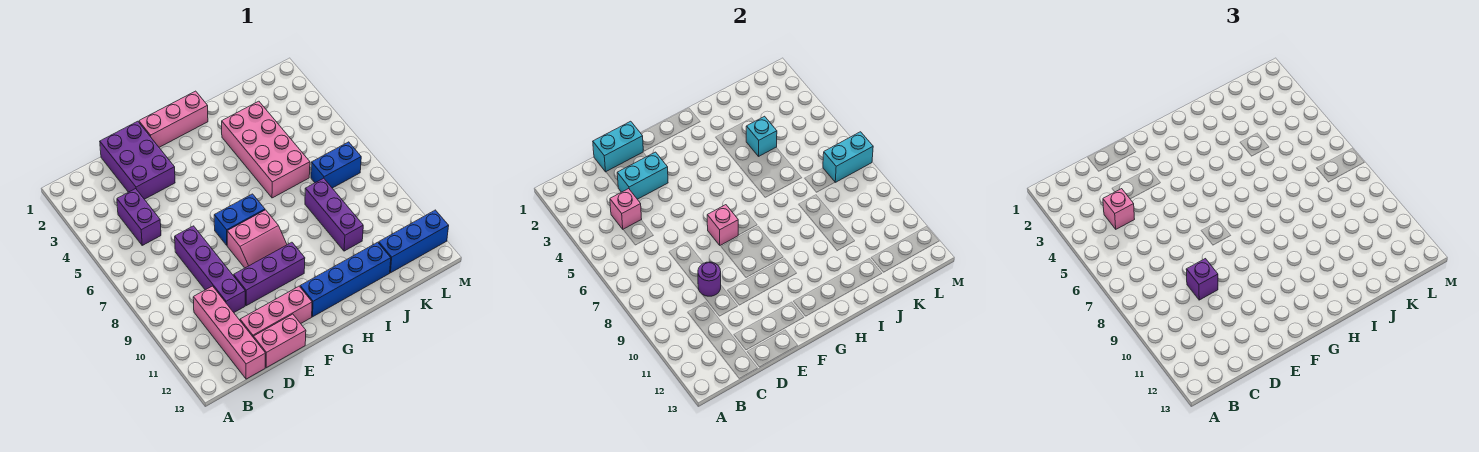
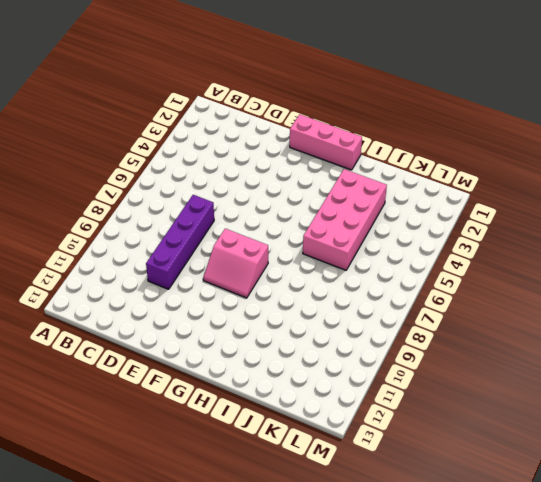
none -> purple 1x2 brick [117,189,161,245]
none -> pink 1x4 brick [193,286,266,379]
none -> purple 2x3 brick [100,121,175,199]

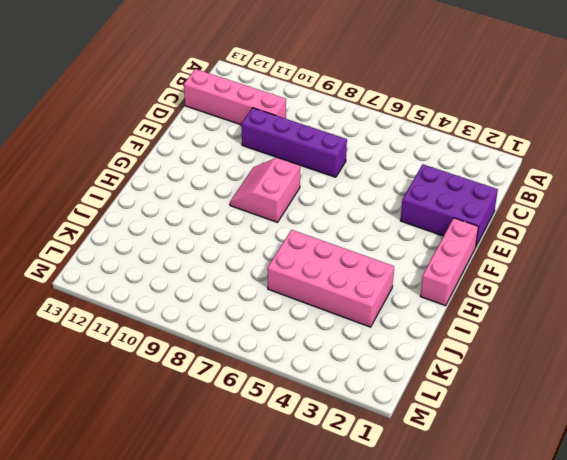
none -> purple 1x2 brick [117,189,161,245]
none -> pink 1x3 brick [240,286,312,338]
none -> pink 1x2 brick [254,314,306,368]

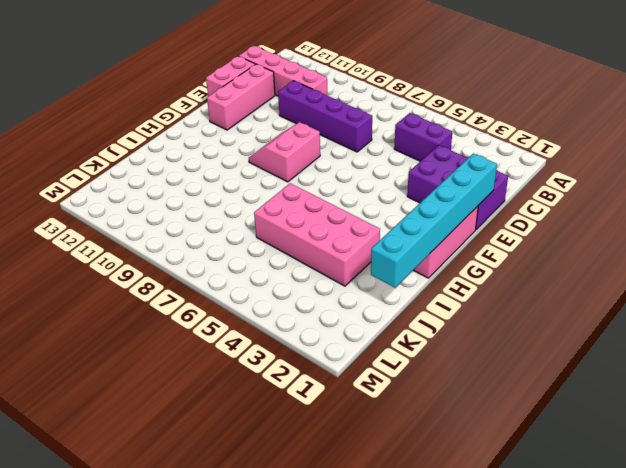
cyan 1x6 brick [371,154,497,288] -> cyan 1x2 brick [593,121,643,172]
none -> purple 1x3 brick [234,242,305,306]
none -> blue 1x2 brick [214,194,265,245]
none -> blue 1x4 brick [300,242,391,317]

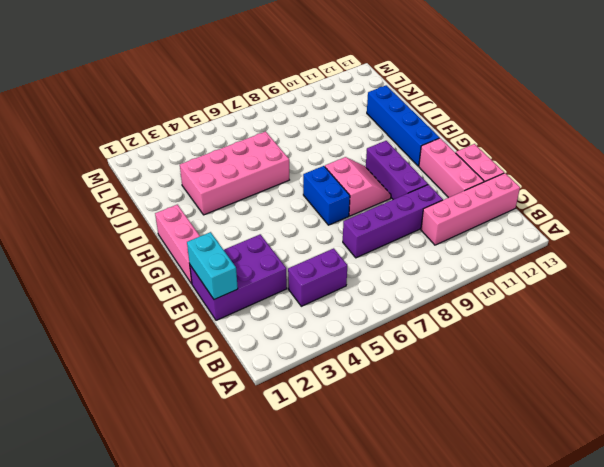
none -> purple 1x3 brick [305,178,363,251]
none -> blue 1x2 brick [311,142,361,188]
none -> blue 1x3 brick [379,210,449,273]

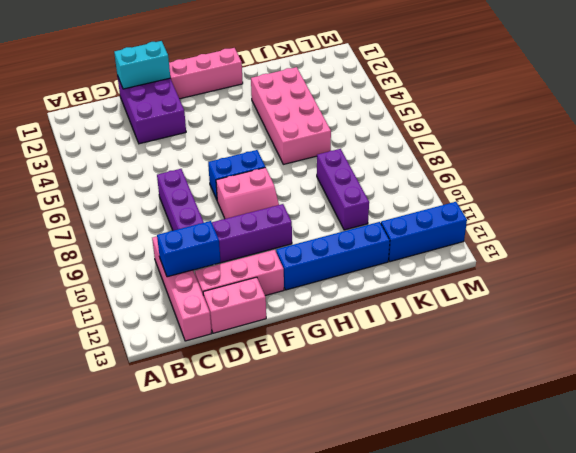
blue 1x2 brick [157,221,221,277] -> blue 1x2 brick moved to [311,142,361,188]
none -> purple 1x2 brick [117,189,161,245]
none -> pink 1x1 brick [610,189,642,229]
none -> cyan 1x2 brick [617,152,668,199]

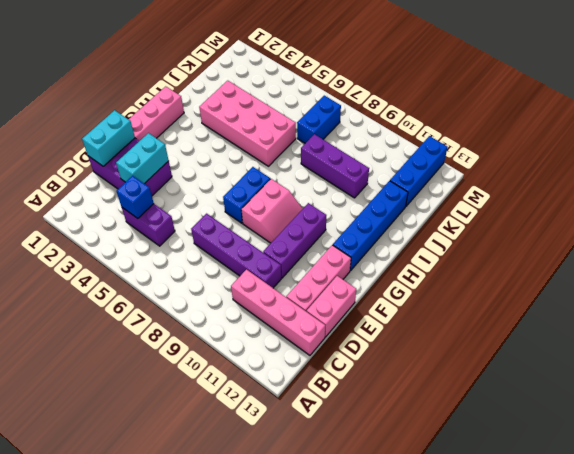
blue 1x1 brick [116,176,154,218] -> pink 1x1 brick [610,189,642,229]
none -> purple 1x1 round brick [698,262,721,296]
none -> pink 1x1 brick [707,205,738,245]
none -> cyan 1x1 brick [746,116,777,156]

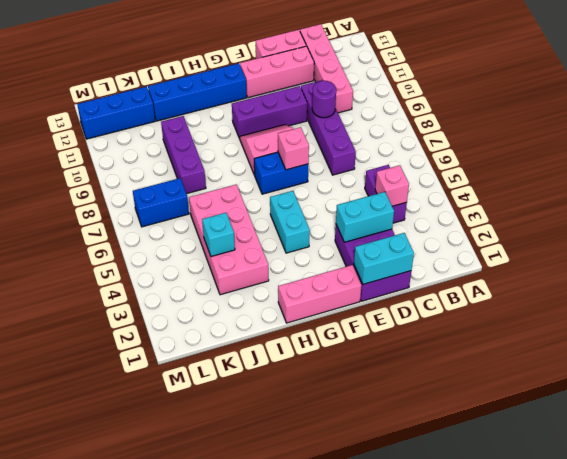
cyan 1x2 brick [270,191,310,253] -> cyan 1x2 brick turned to [823,132,873,182]
none -> pink 1x1 brick [1103,189,1134,229]
none -> purple 1x1 brick [1186,259,1218,300]

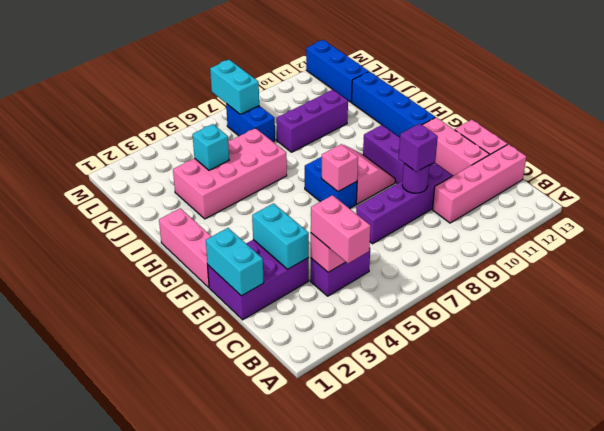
pink 1x2 brick [311,195,371,263] -> pink 1x1 brick [1103,189,1134,229]

